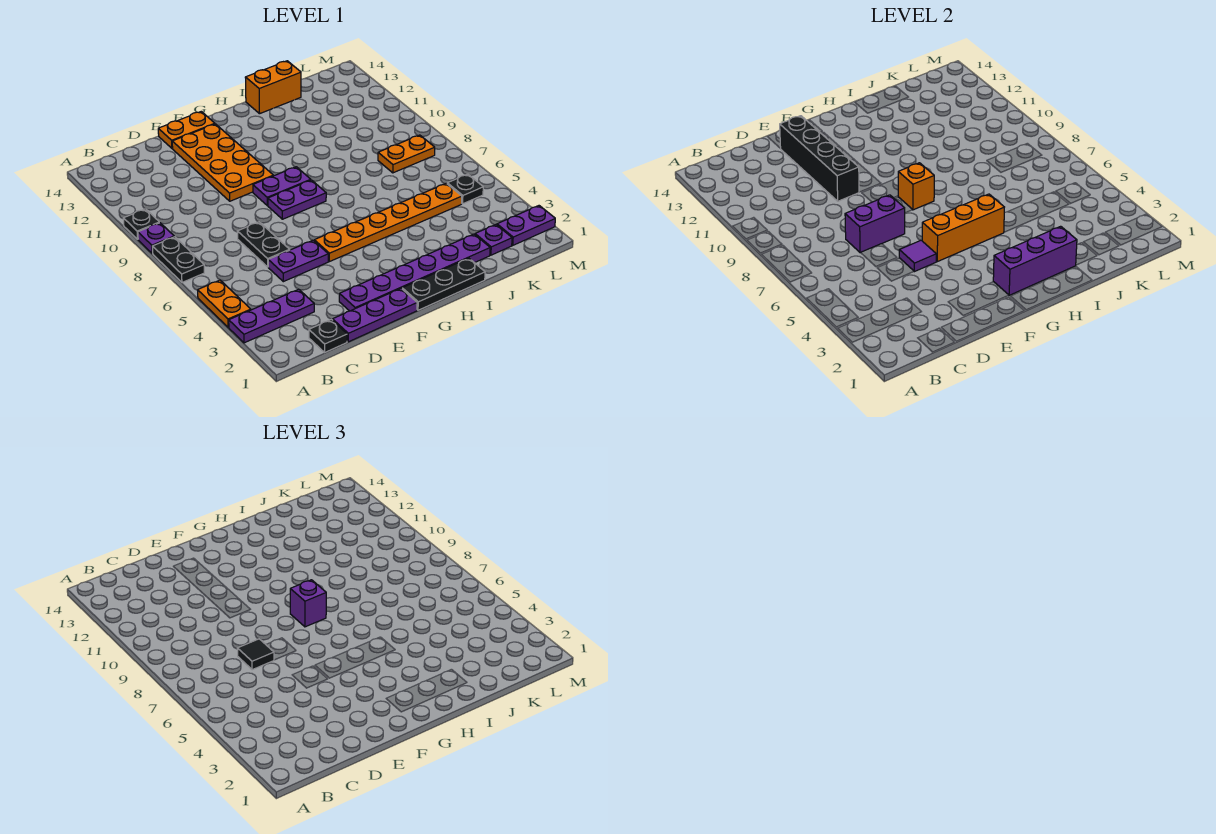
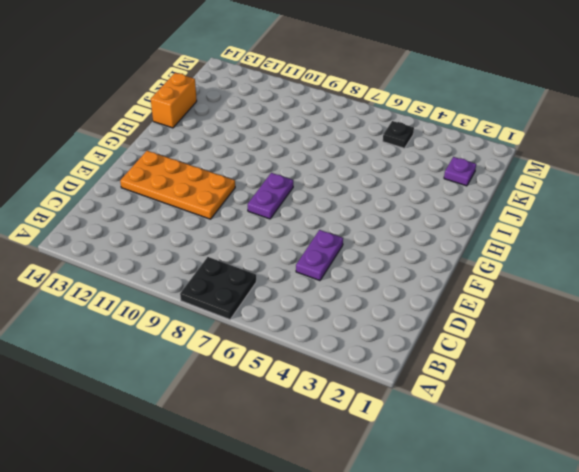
black 2x2 plate [180,257,256,320] -> black 1x2 plate [153,237,204,282]
none -> purple 1x3 plate [229,289,314,343]
none -> orange 1x2 plate [198,280,251,327]
none -> purple 1x1 plate [138,223,174,254]

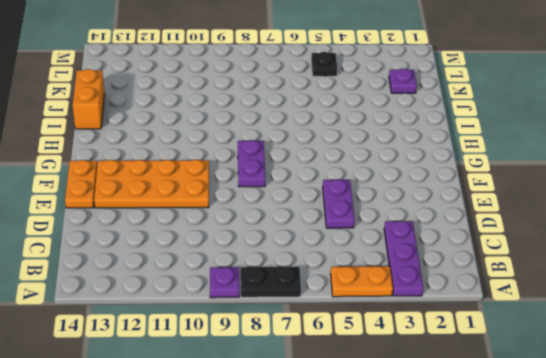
none -> black 1x1 plate [123,209,159,239]
none -> black 1x1 plate [309,319,347,352]
none -> purple 1x3 plate [333,289,417,342]

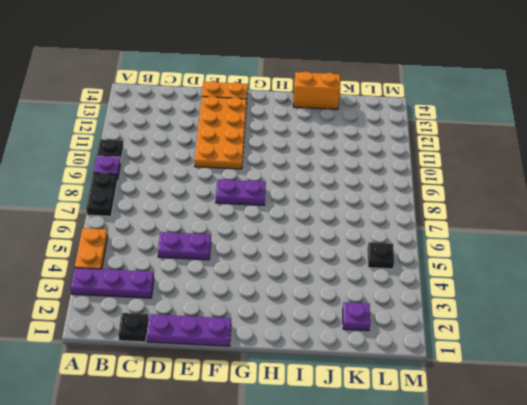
none -> black 1x2 plate [237,222,290,267]
none -> purple 1x6 plate [339,234,490,311]
none -> orange 1x6 plate [314,183,462,262]

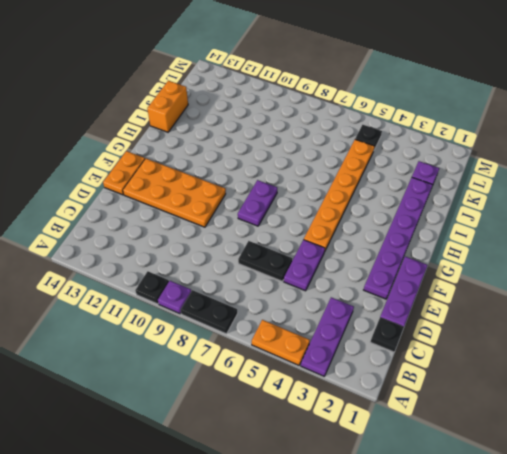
none -> purple 1x2 plate [253,167,311,206]
none -> black 1x3 plate [402,258,485,310]
none -> orange 1x2 plate [378,135,435,173]

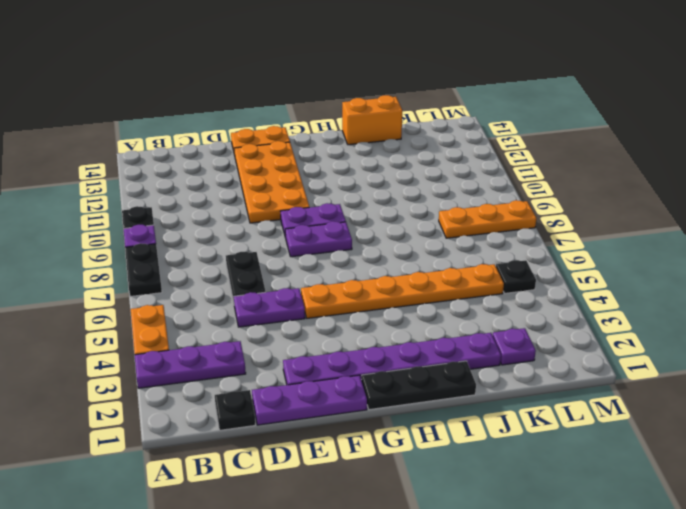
orange 1x3 plate [439,200,536,238] -> orange 1x2 plate [378,135,435,173]
none -> purple 1x2 plate [497,206,555,245]
none -> purple 1x2 brick [845,195,905,253]
none -> purple 1x1 tile [899,240,936,272]

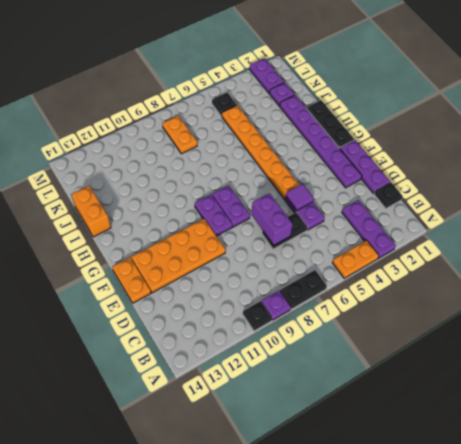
none -> black 1x4 brick [780,116,859,201]
none -> orange 1x3 brick [922,194,1004,262]
none -> purple 1x3 brick [993,226,1077,295]

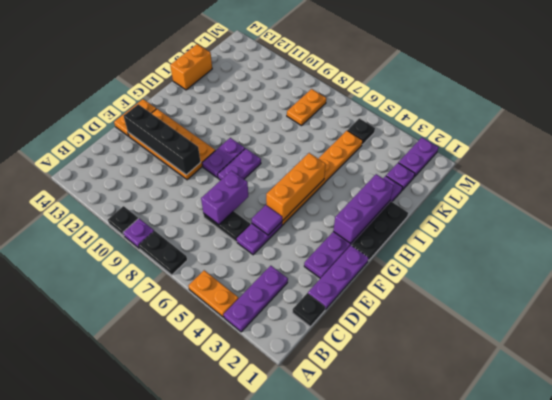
none -> orange 1x1 brick [898,163,934,210]
none -> black 1x1 tile [237,639,274,670]
none -> purple 1x1 brick [290,580,326,627]

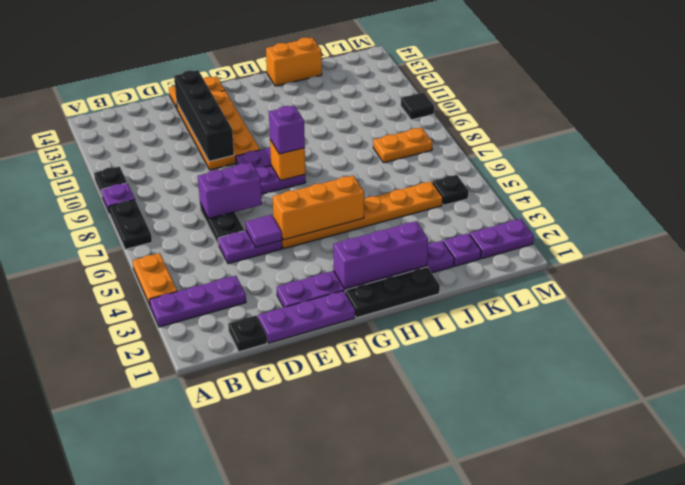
black 1x1 tile [401,92,434,120] -> black 1x1 tile moved to [237,639,274,670]

